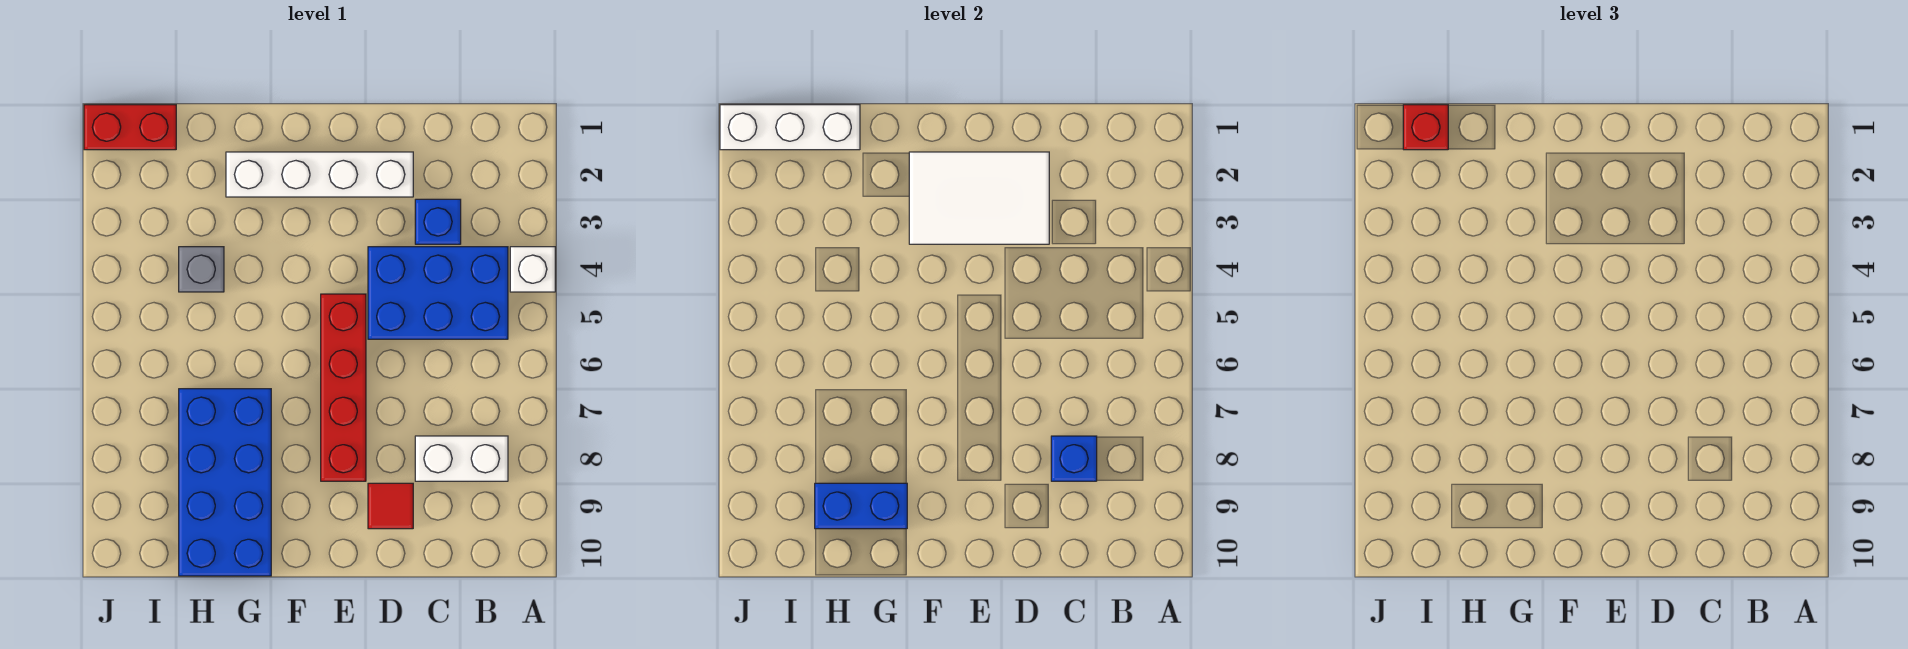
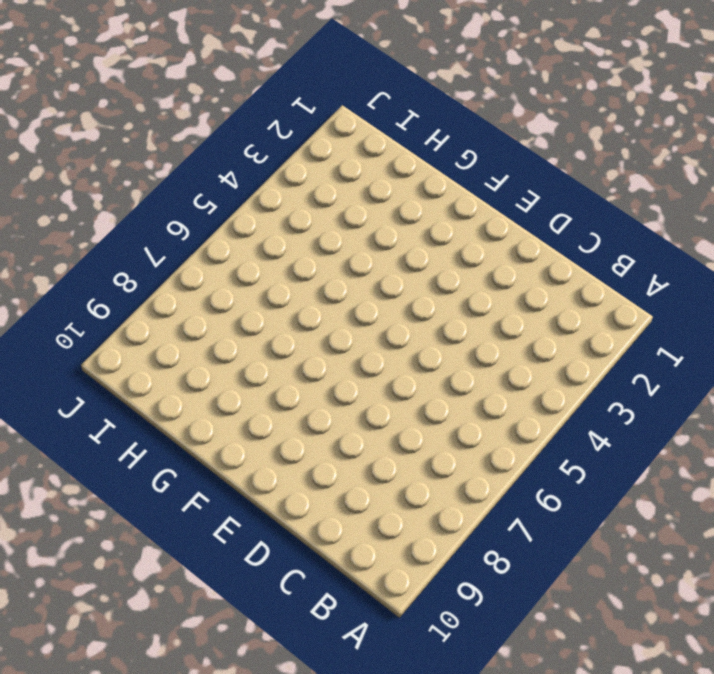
none -> white 1x1 brick [510,247,555,292]
none -> blue 2x3 brick [368,247,508,339]
none -> white 1x2 brick [415,436,508,481]

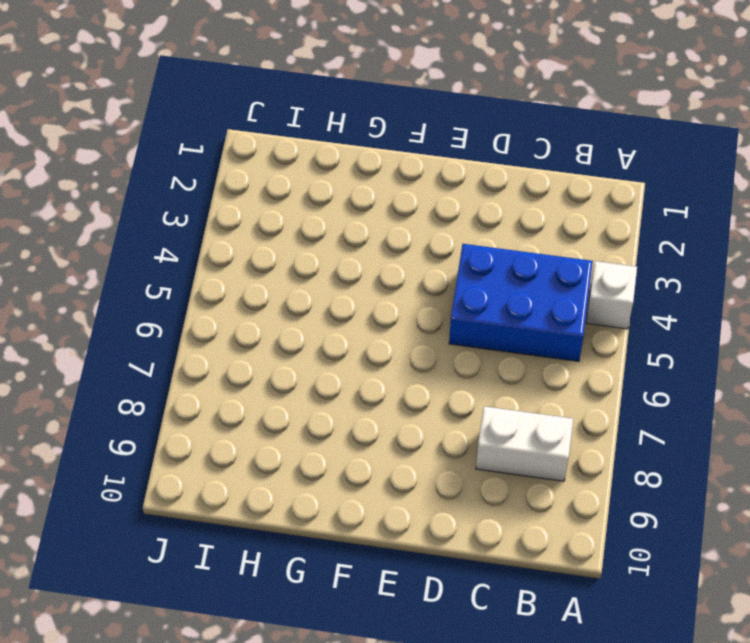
none -> blue 1x1 brick [415,199,461,244]
none -> white 1x4 brick [226,152,413,197]
none -> red 1x1 tile [368,483,413,529]

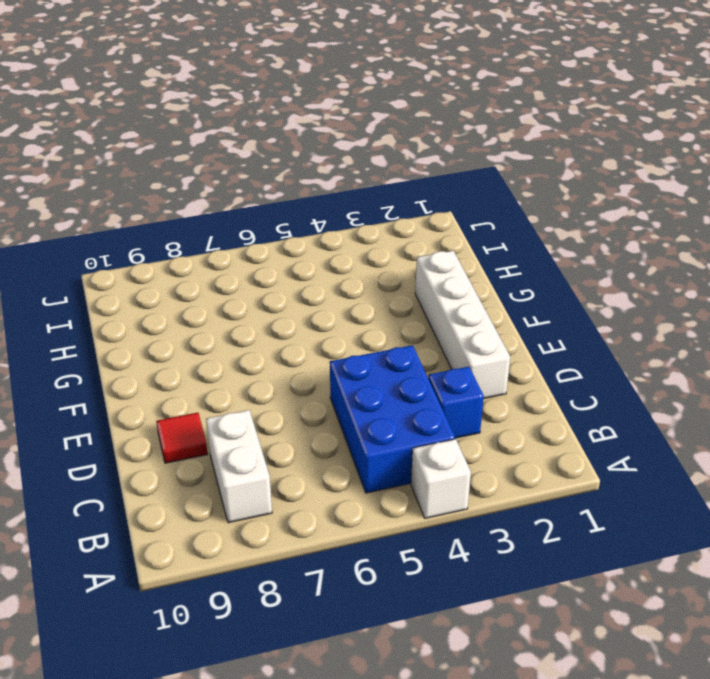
none -> red 1x4 brick [321,294,366,481]
none -> blue 2x4 brick [179,389,271,576]
none -> grey 1x1 brick [179,247,224,292]

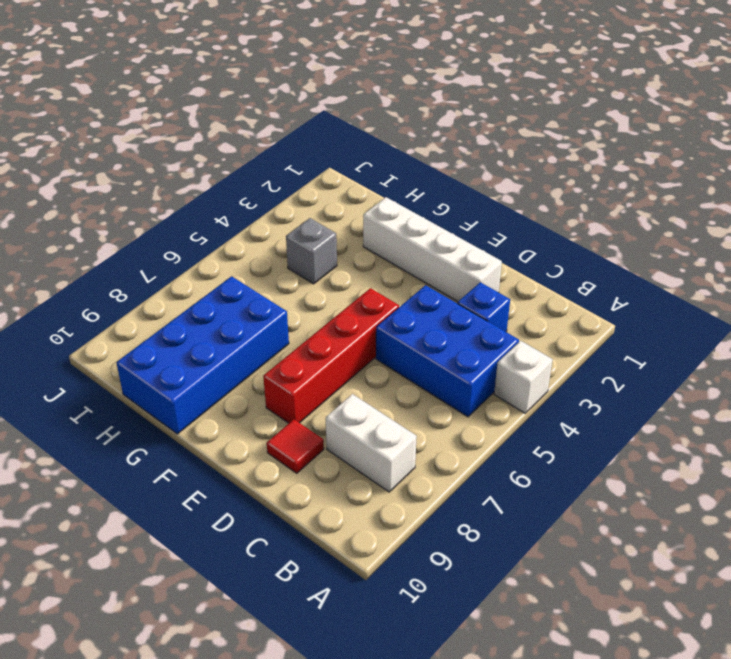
none -> red 1x2 brick [84,105,176,150]
none -> blue 1x1 brick [1051,436,1097,481]
none -> white 2x3 tile [909,152,1049,244]

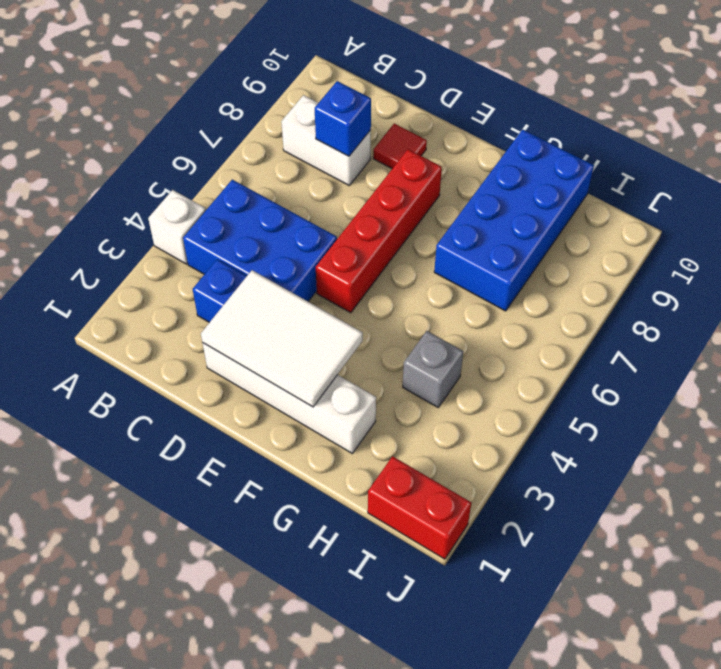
none -> blue 1x2 brick [815,483,907,529]
none -> white 1x3 brick [720,105,860,150]
none -> red 1x1 brick [1403,105,1448,150]

